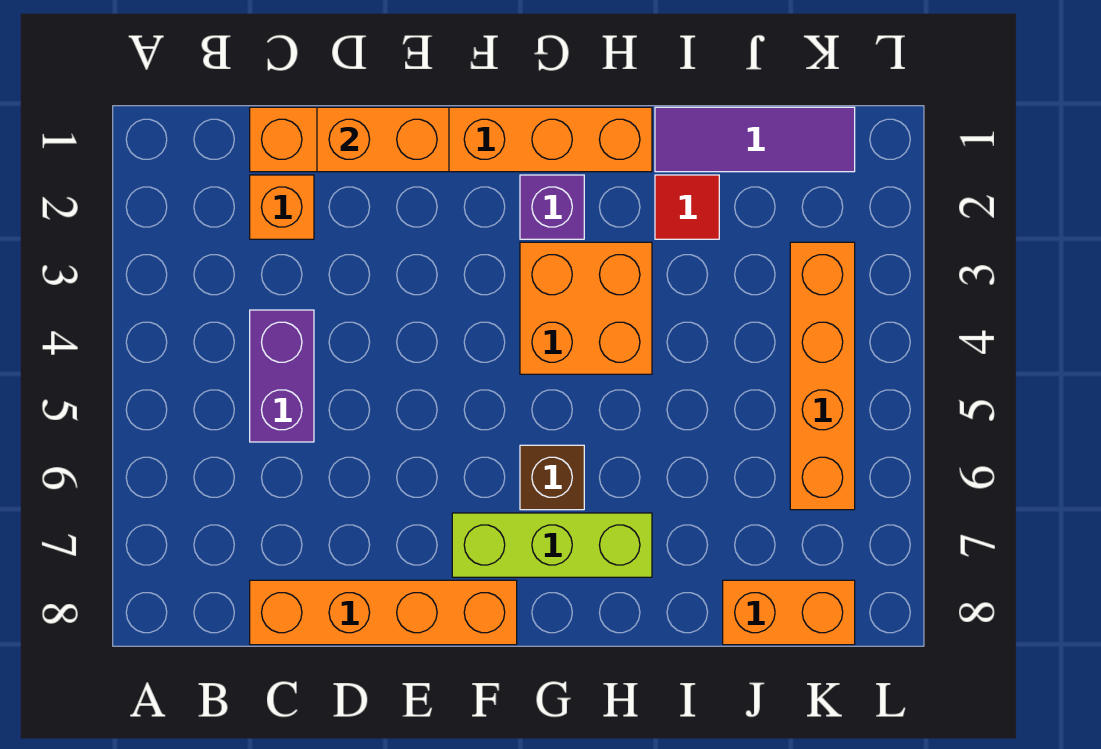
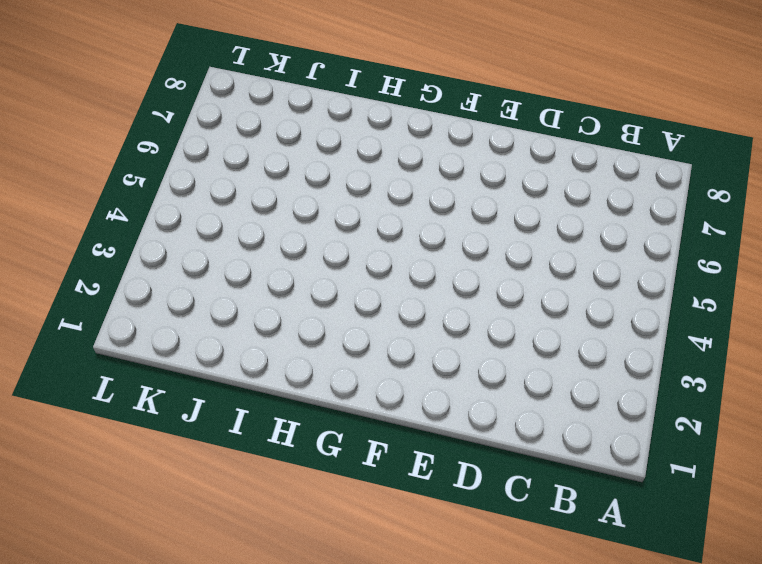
none -> orange 1x6 brick [250,107,652,172]
none -> orange 1x1 brick [250,175,314,239]
none -> purple 1x2 brick [250,310,314,442]

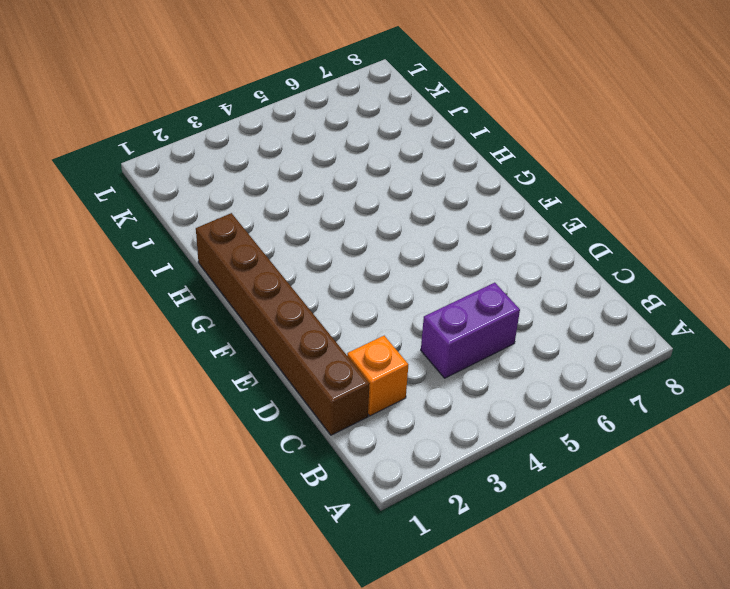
brown 1x6 brick [196,213,369,435] -> orange 1x6 brick [250,107,652,172]
none -> orange 1x4 brick [250,580,517,645]
none -> lime 1x3 brick [452,513,652,577]
none -> purple 1x1 brick [520,175,584,239]

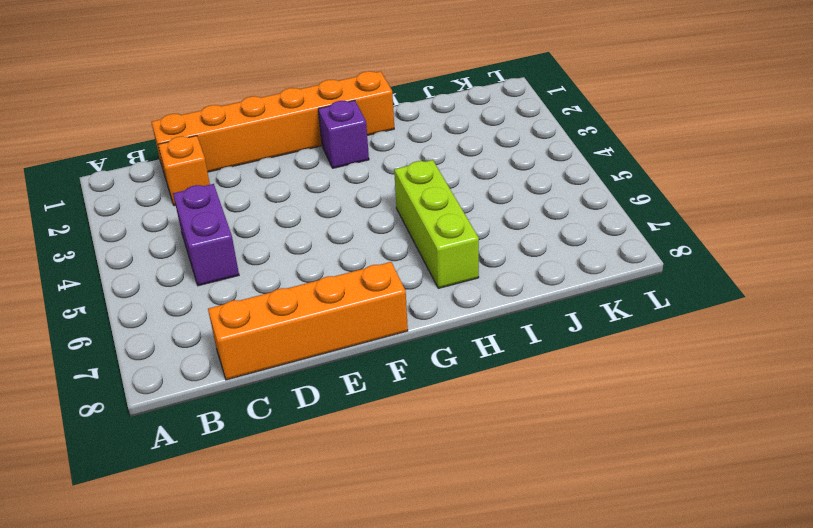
lime 1x3 brick [394,160,479,288] -> lime 1x3 brick turned to [452,513,652,577]
none -> orange 2x2 brick [520,242,652,374]
none -> brown 1x1 brick [520,445,584,510]
none -> purple 1x3 tile [655,107,855,172]

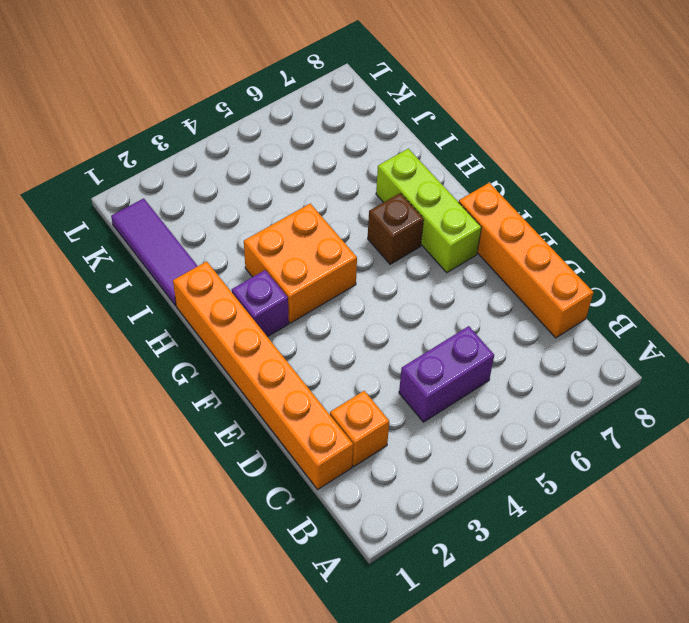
none -> red 1x1 tile [655,175,719,239]
none -> orange 1x2 brick [723,580,855,645]
none -> orange 1x4 brick [790,242,855,510]

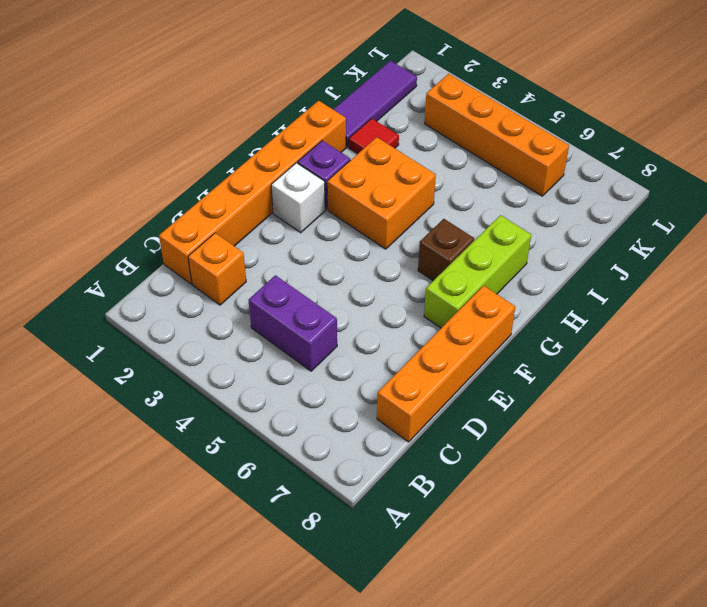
white 1x1 brick [271,163,325,233] -> none
none -> orange 1x2 brick [723,580,855,645]
none -> orange 1x2 brick [317,107,449,172]

